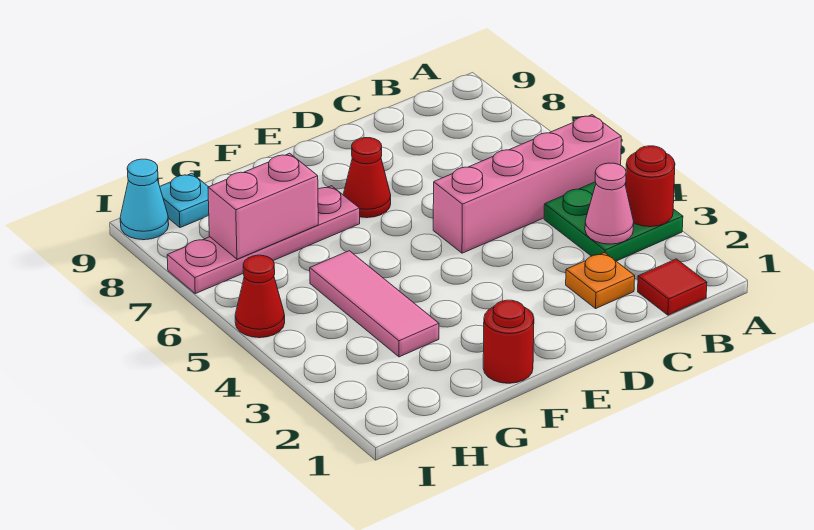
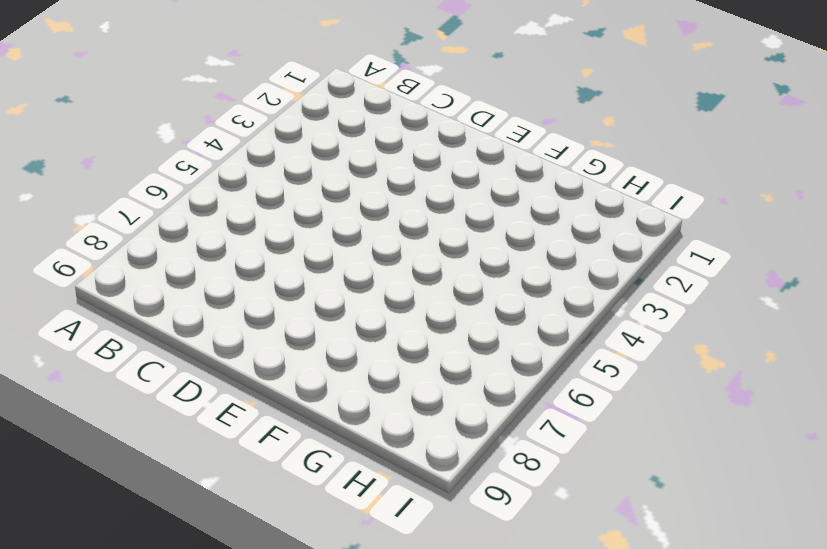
none -> green 2x2 plate [544,182,683,261]
none -> pink 1x4 brick [433,115,621,253]
none -> red 1x1 tile [638,259,707,315]

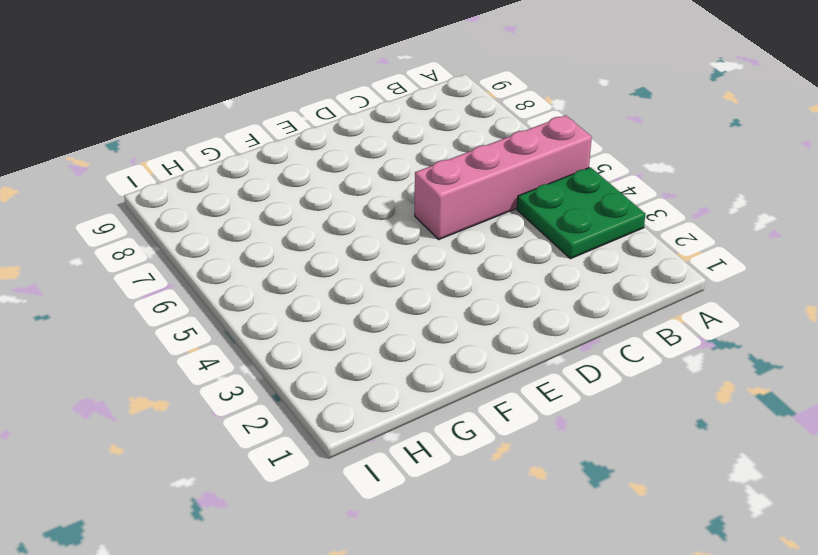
none -> red 1x1 tile [638,259,707,315]
none -> orange 1x1 plate [566,253,635,308]
none -> red 1x1 cone [343,138,391,218]

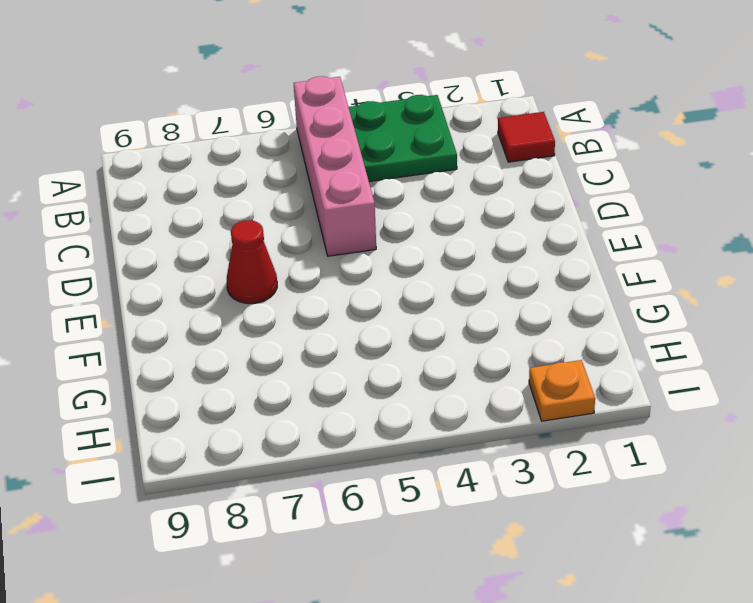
orange 1x1 plate [529,360,595,421] -> orange 1x1 plate moved to [566,253,635,308]
none -> red 1x1 round brick [483,300,534,383]
none -> pink 1x4 plate [167,186,360,294]
none -> pink 1x3 tile [310,251,439,357]

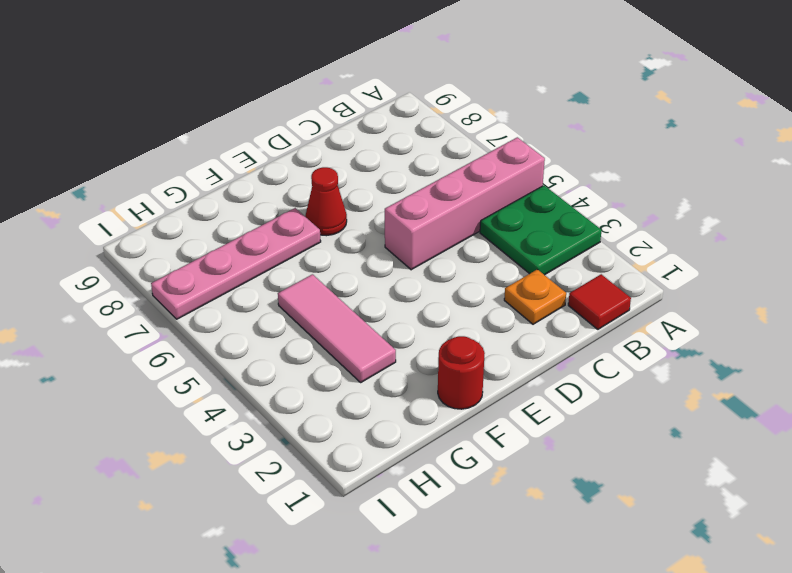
none -> cyan 1x1 plate [160,173,209,228]
none -> red 1x1 cone [235,255,285,338]
none -> cyan 1x1 cone [120,159,169,240]

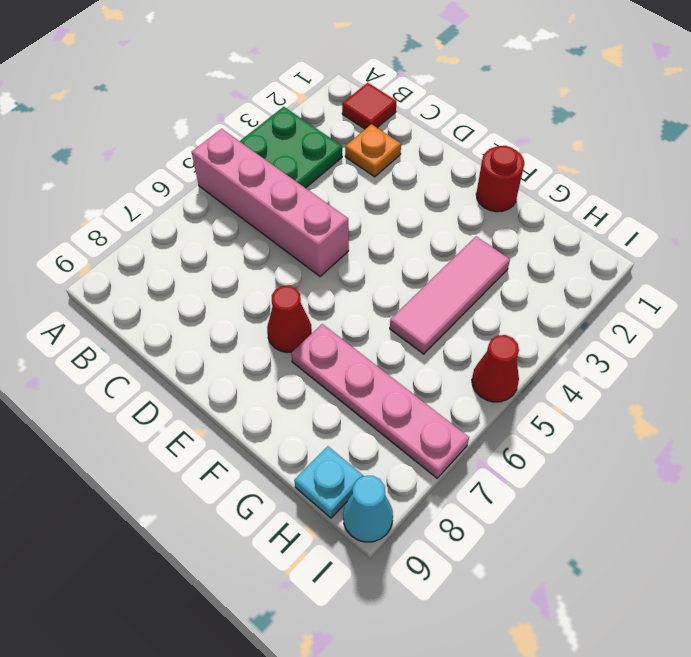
none -> red 1x1 round brick [626,146,675,227]
none -> pink 1x1 cone [585,163,634,244]
none -> pink 1x2 brick [208,153,318,259]

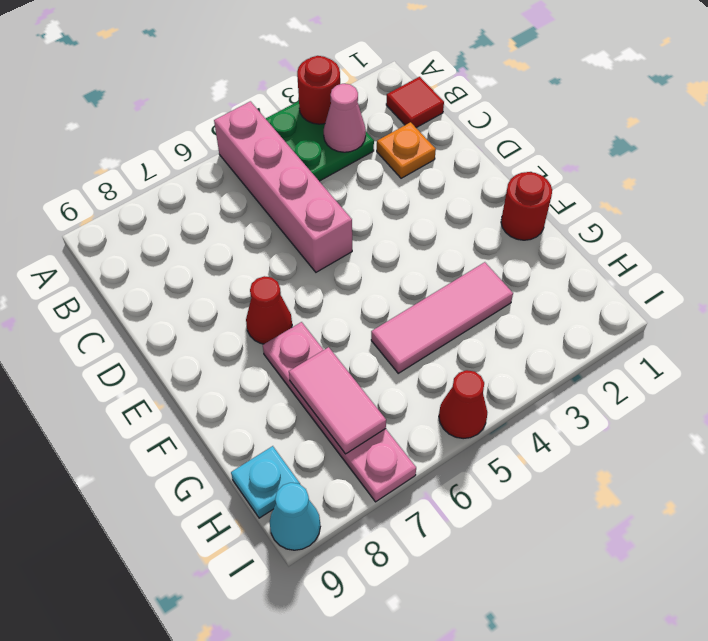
pink 1x2 tile [289,347,386,454] -> pink 1x2 brick [208,153,318,259]

